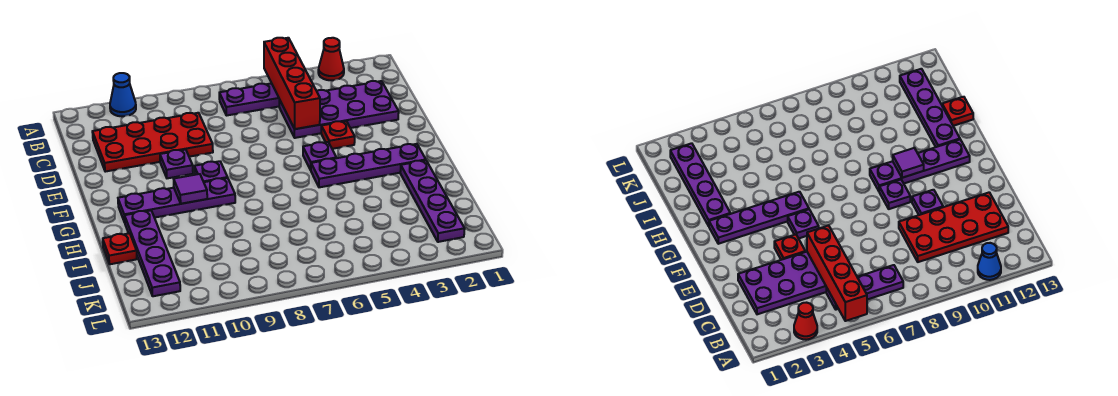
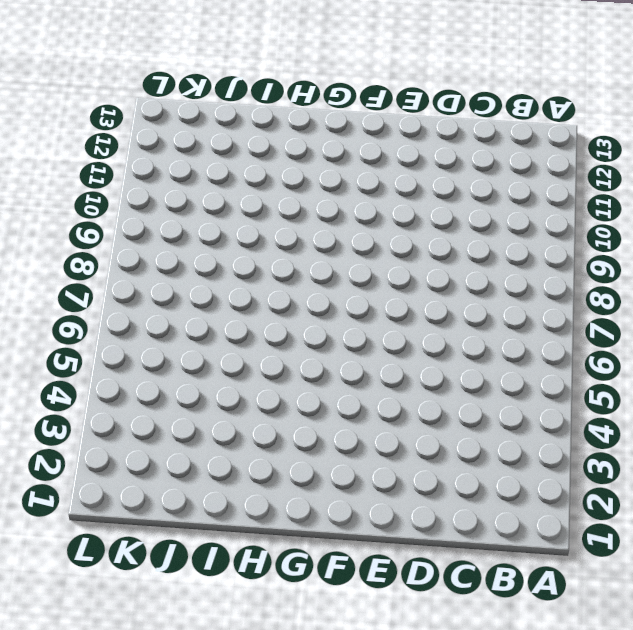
none -> red 1x1 cone [318,38,344,80]
none -> blue 1x1 cone [110,73,136,116]
none -> purple 1x3 plate [219,83,280,116]

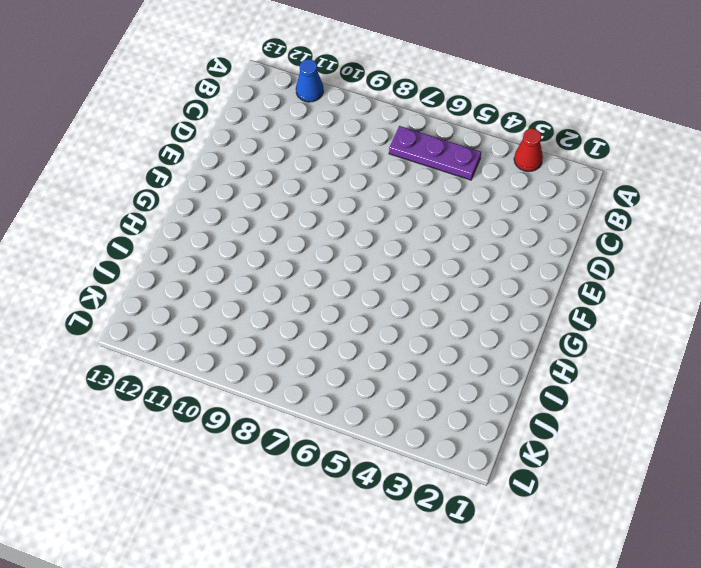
none -> purple 2x4 plate [279,81,399,138]
none -> red 2x4 plate [92,113,213,172]
none -> red 1x1 plate [321,121,355,149]

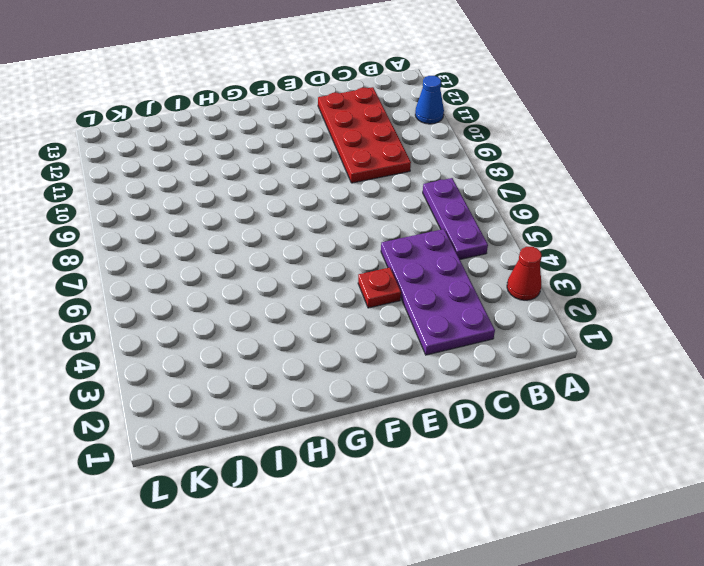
none -> purple 1x1 plate [160,150,193,178]
none -> purple 1x1 plate [303,142,336,170]
none -> purple 1x1 plate [194,161,228,182]

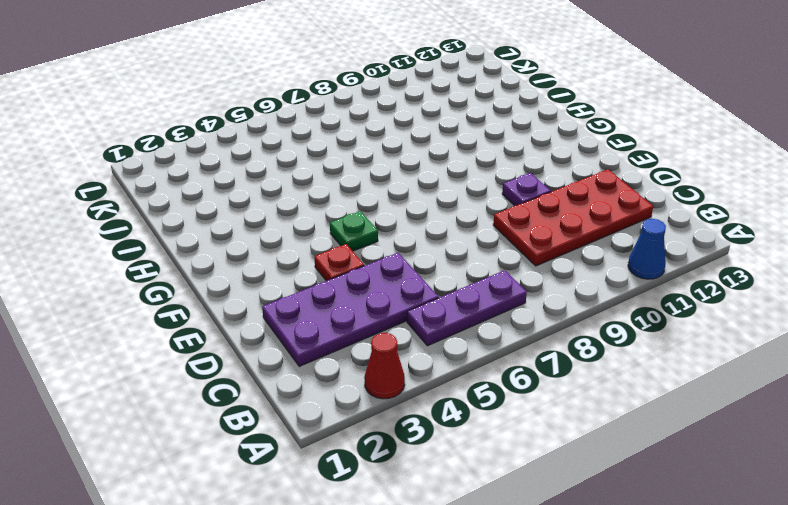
green 1x1 plate [330,211,378,251] -> purple 1x1 plate [303,142,336,170]
none -> purple 1x1 plate [194,161,228,182]
none -> purple 1x4 plate [311,144,426,187]
none -> purple 1x4 plate [118,178,235,222]

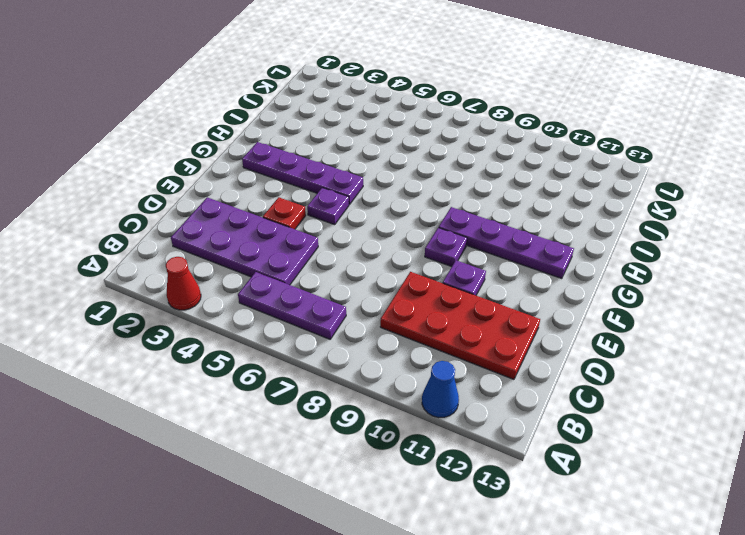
none -> purple 1x4 plate [400,160,465,242]
none -> purple 1x4 plate [124,210,180,296]
none -> red 1x1 plate [103,233,137,264]

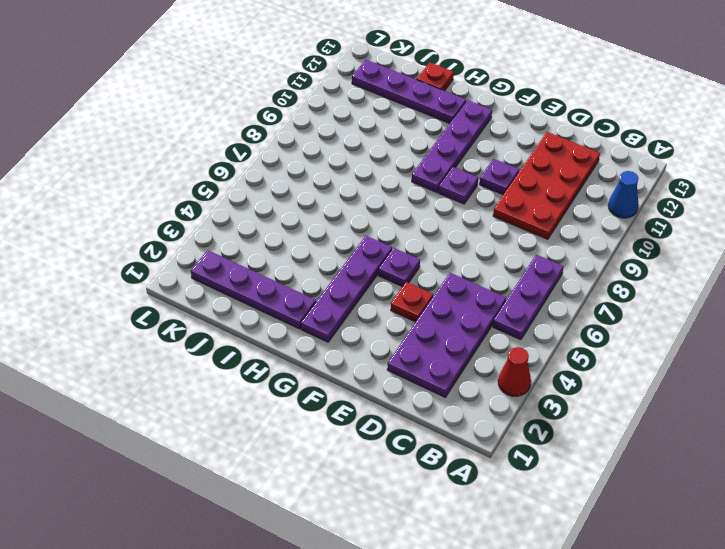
none -> red 1x4 brick [264,38,320,129]
none -> purple 1x1 tile [174,174,207,204]

